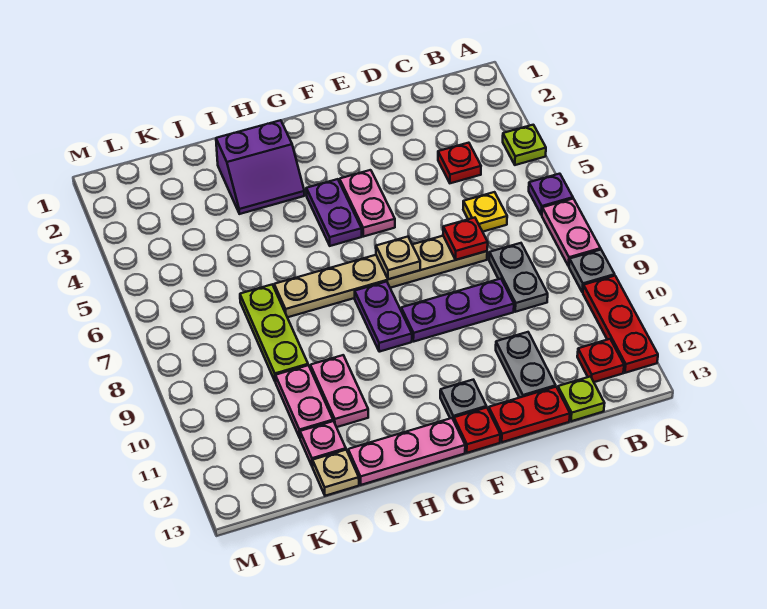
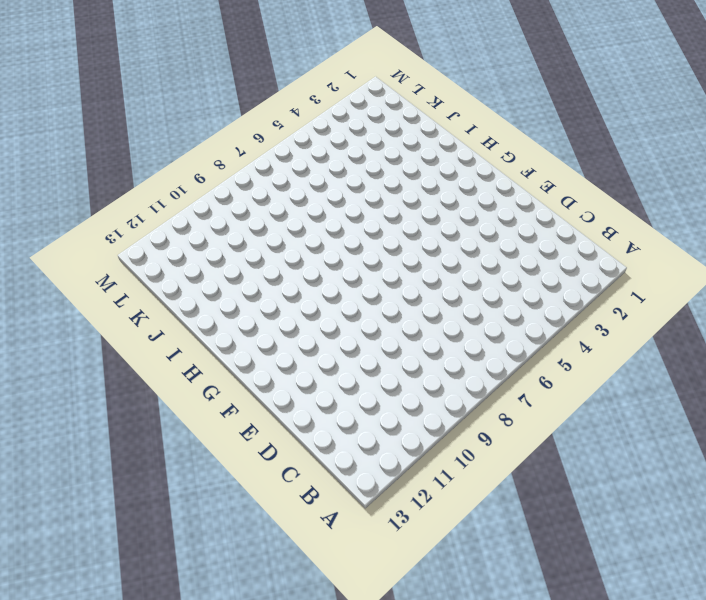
none -> lime 1x1 plate [503,125,546,165]
none -> purple 1x1 plate [529,174,573,215]
none -> pink 1x2 plate [542,199,600,266]

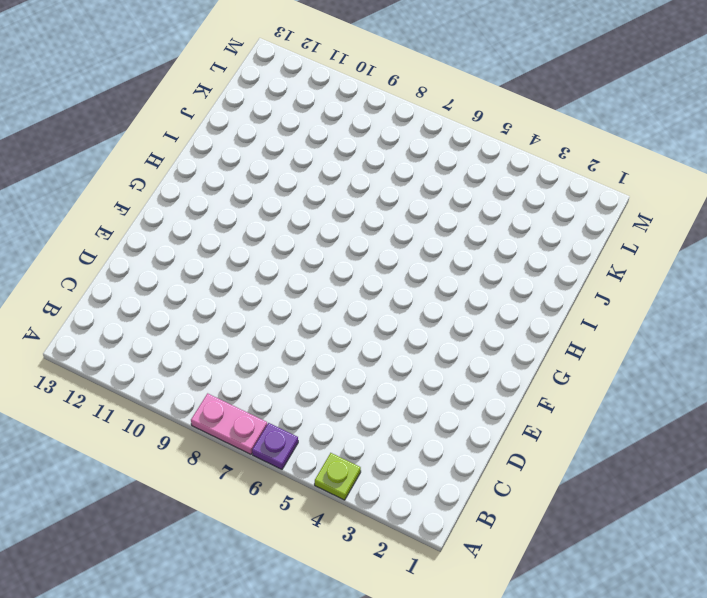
none -> grey 1x1 plate [569,250,615,292]
none -> red 1x3 plate [583,276,658,373]
none -> red 1x1 plate [577,339,624,382]

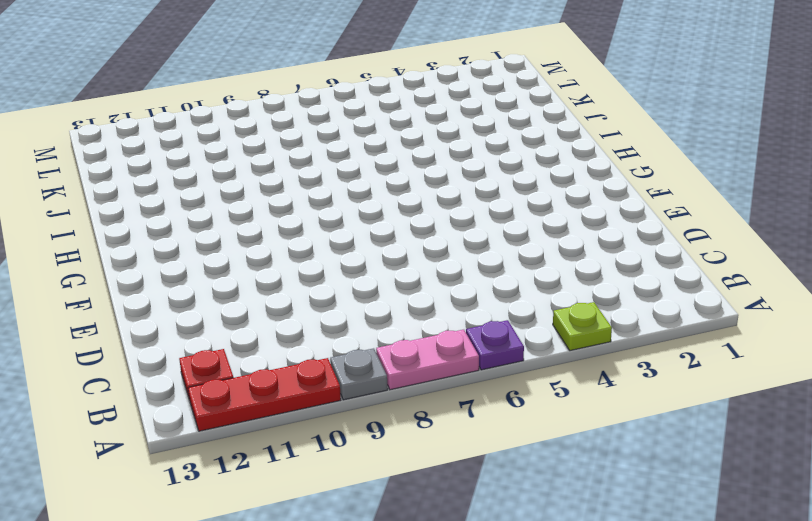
none -> red 1x1 plate [438,143,481,183]
none -> yellow 1x1 plate [463,192,507,232]
none -> grey 1x2 plate [489,243,548,312]

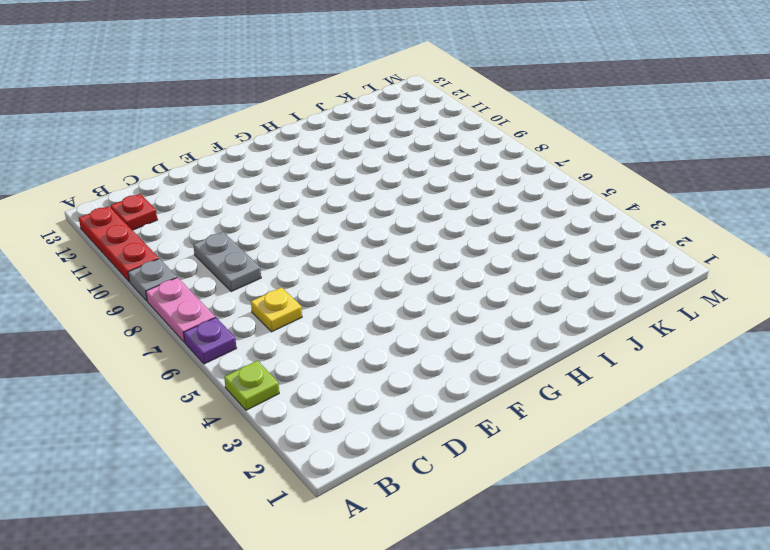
none -> red 1x1 plate [438,143,481,183]
none -> lime 1x1 plate [558,376,605,421]
none -> tan 1x6 plate [274,236,487,317]

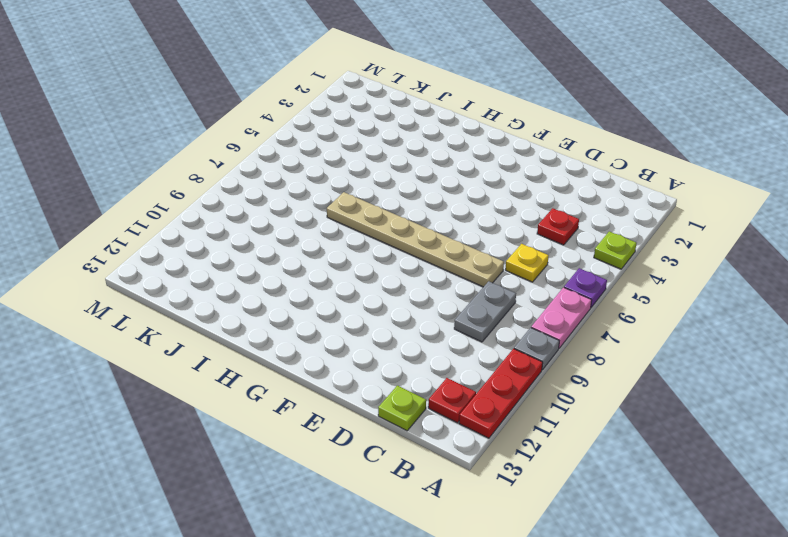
none -> purple 1x3 plate [401,279,514,341]
none -> grey 1x2 plate [496,332,556,398]
none -> red 1x2 plate [489,387,570,442]

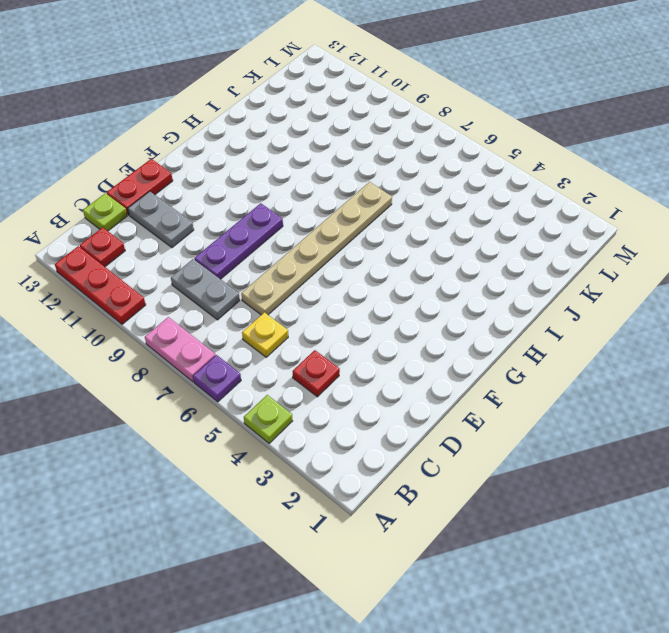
none -> grey 1x1 plate [569,250,615,292]
none -> pink 1x2 plate [340,170,395,237]
none -> grey 1x1 plate [440,380,487,420]

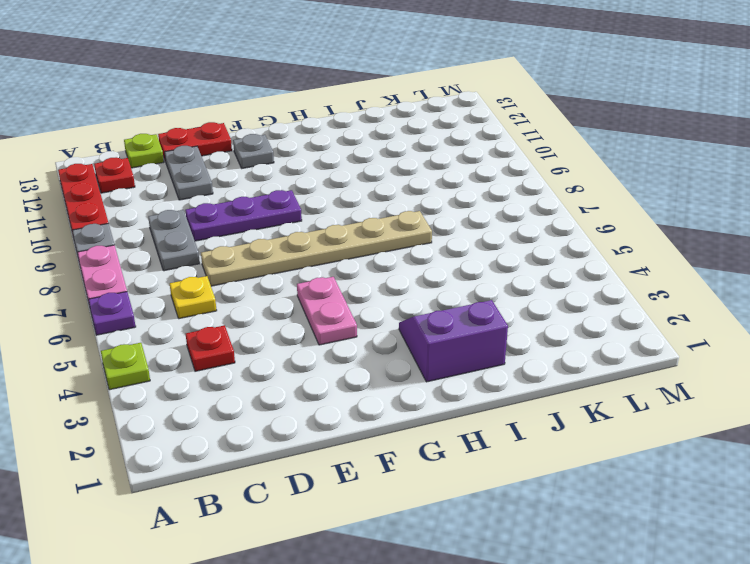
none -> red 1x1 plate [454,407,500,453]
none -> purple 1x2 plate [306,179,362,246]
none -> purple 1x2 plate [355,282,412,352]

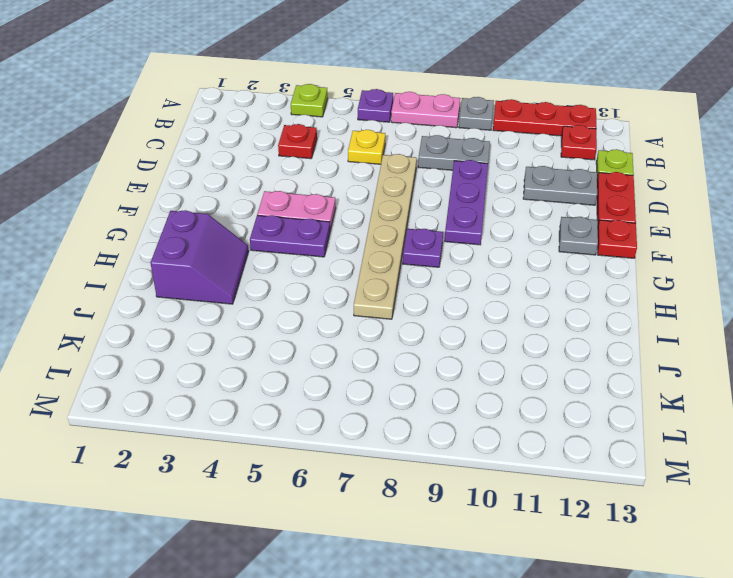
purple 1x1 plate [403,229,443,267] -> purple 1x2 plate [355,282,412,352]
none -> pink 1x3 plate [348,418,465,485]
none -> pink 1x2 plate [310,355,368,427]
none -> lime 1x3 plate [240,285,308,382]

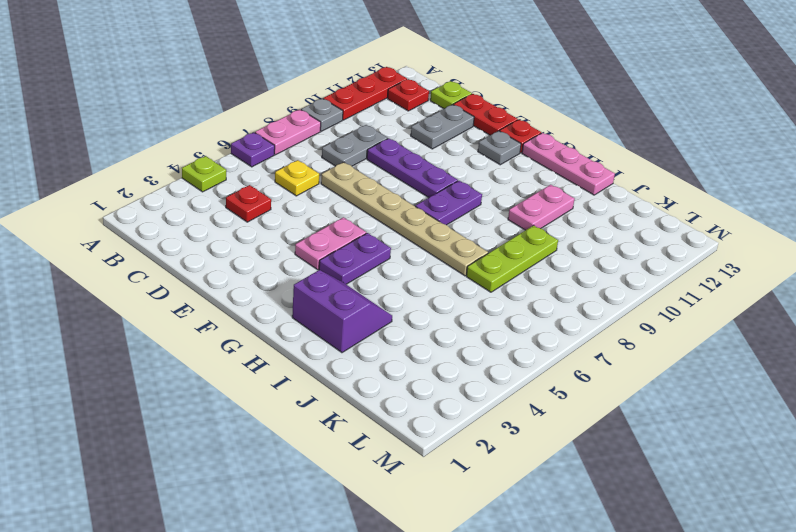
none -> pink 1x2 plate [275,365,333,438]
none -> pink 1x1 plate [300,421,346,467]
none -> tan 1x1 plate [313,450,359,496]

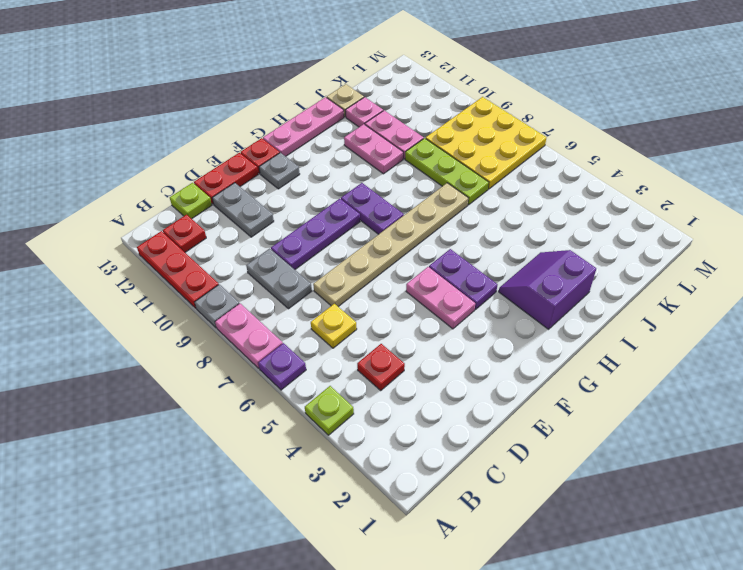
yellow 3x3 plate [426,97,546,189] -> none
none -> red 1x1 plate [443,218,488,260]
none -> tan 1x1 plate [376,237,420,279]

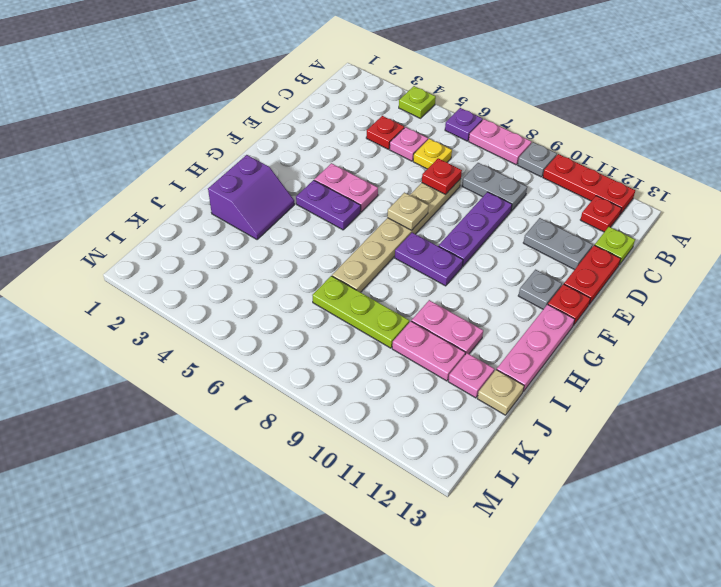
pink 1x1 plate [390,127,428,161] -> none

